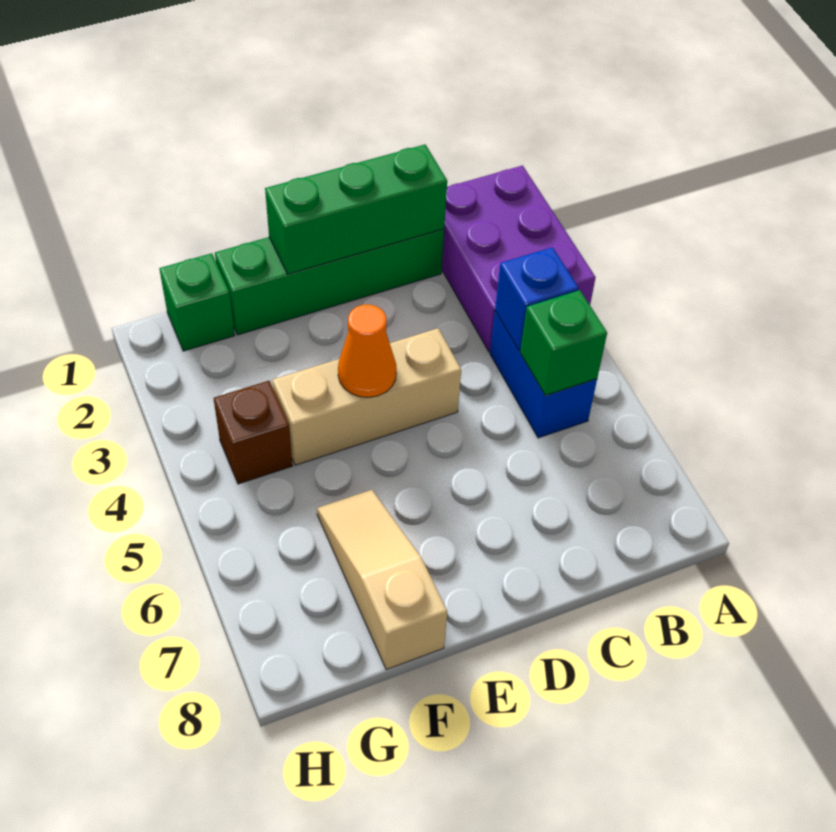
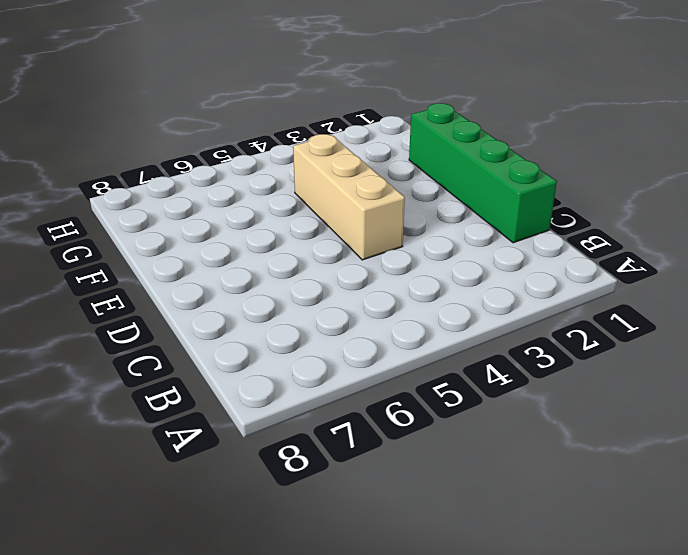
none -> purple 2x3 brick [442,166,596,352]
none -> blue 1x2 brick [490,311,597,438]

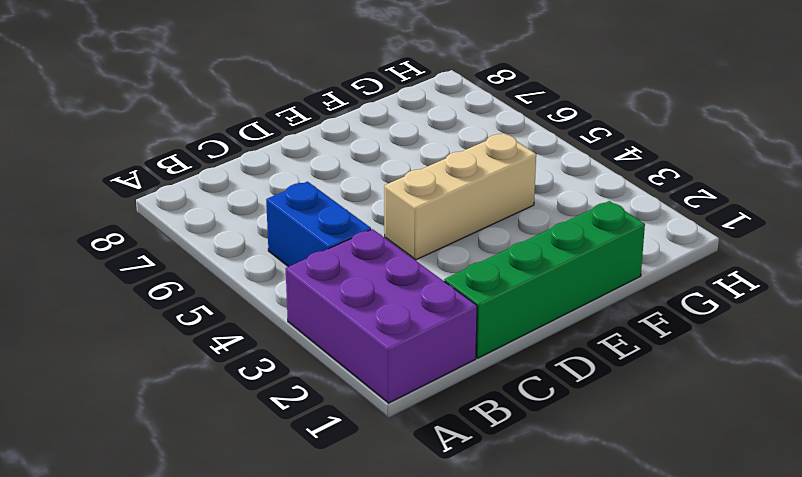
none -> tan 1x3 slope [317,490,447,670]
none -> green 1x1 brick [159,253,235,351]

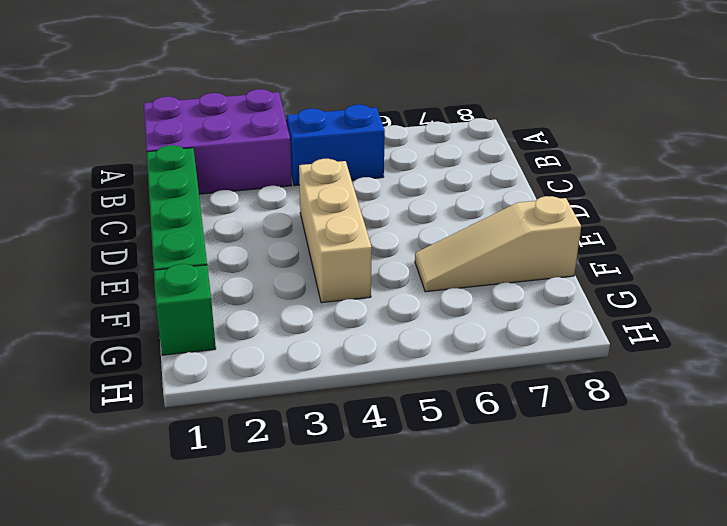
none -> brown 1x1 brick [214,381,293,484]
none -> blue 1x1 brick [495,247,579,351]

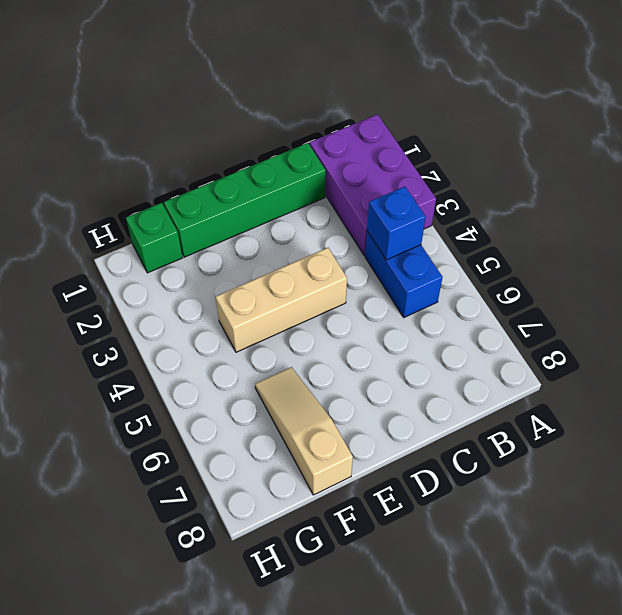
none -> brown 1x1 brick [214,381,293,484]
none -> green 1x1 brick [520,290,607,395]

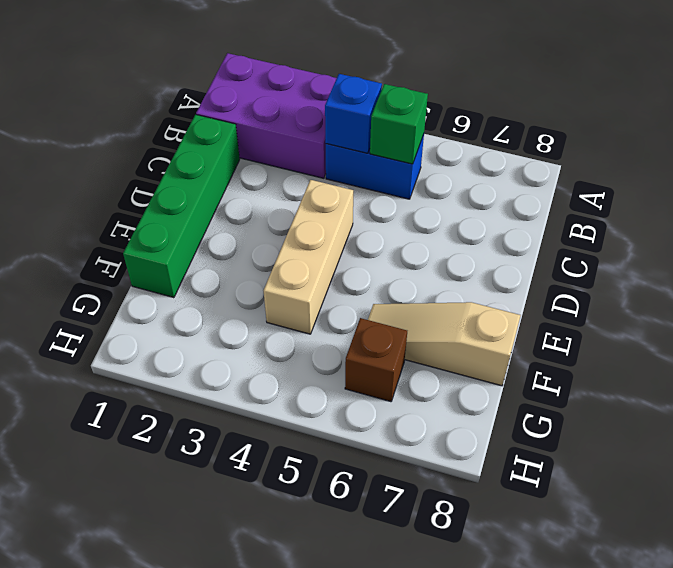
brown 1x1 brick [345,318,407,402] -> brown 1x1 brick moved to [214,381,293,484]
none -> green 1x1 brick [159,253,235,351]
none -> green 1x3 brick [265,144,447,274]

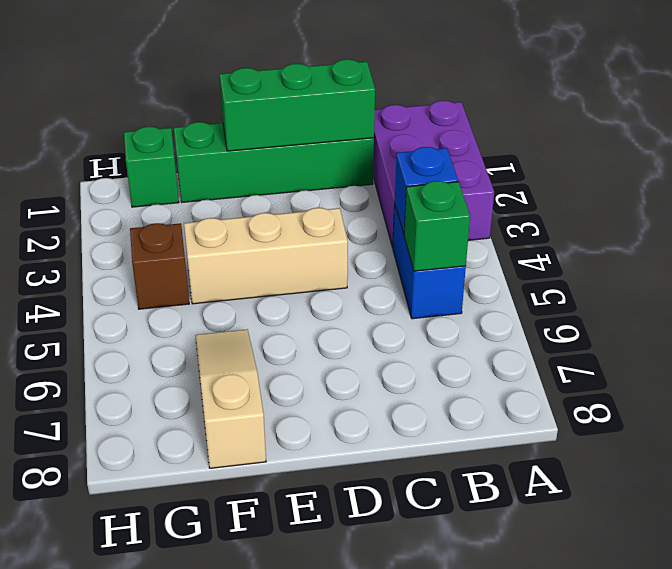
none -> orange 1x1 cone [338,305,396,397]

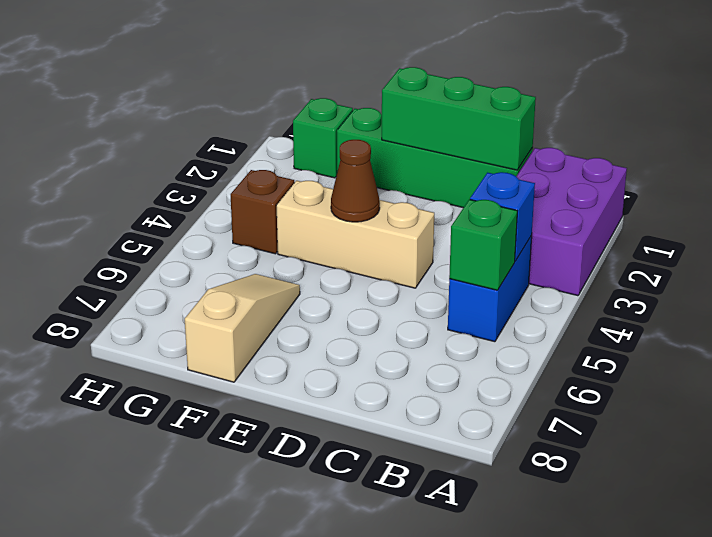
brown 1x1 cone [331,140,380,222] -> orange 1x1 cone [338,305,396,397]

